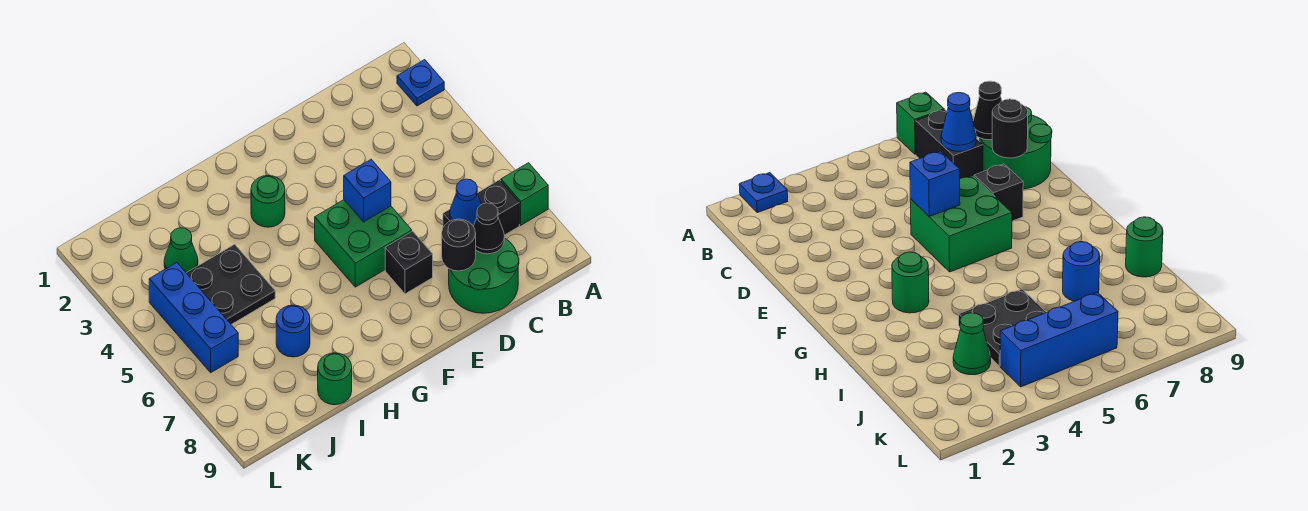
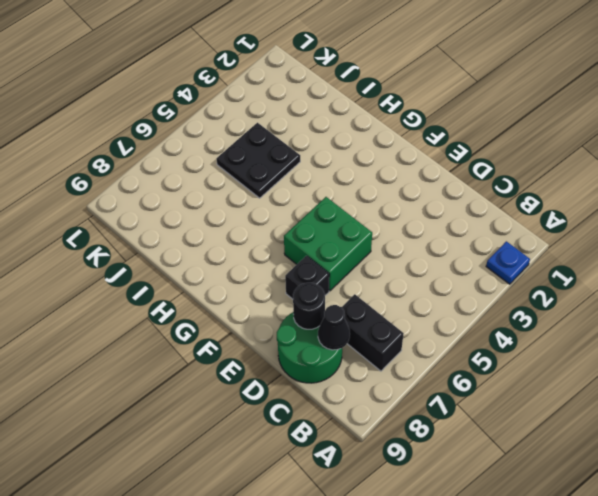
none -> green 1x1 brick [501,163,548,225]
none -> green 1x1 round brick [251,175,285,227]
none -> blue 1x1 round brick [276,305,310,357]

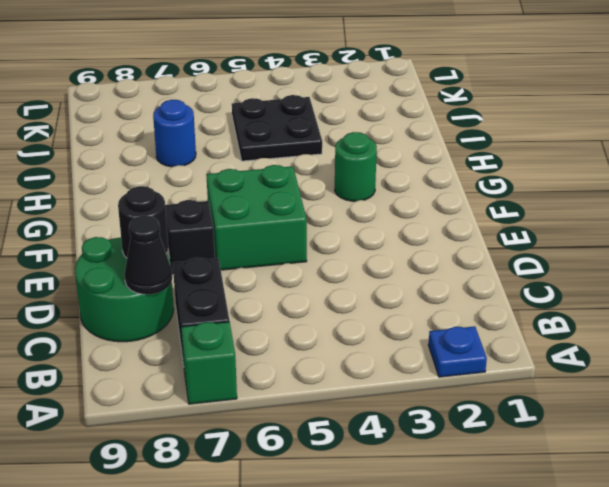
none -> green 1x1 round brick [318,353,352,405]
none -> green 1x1 cone [164,228,198,273]
none -> blue 1x3 brick [149,263,238,373]

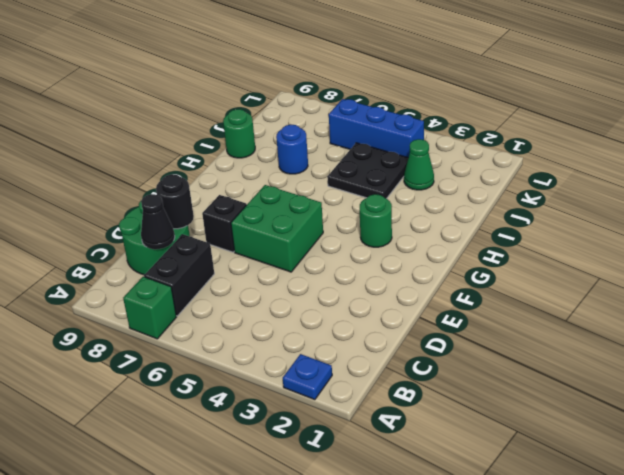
none -> blue 1x1 cone [450,179,482,226]
none -> blue 1x1 brick [344,160,391,222]

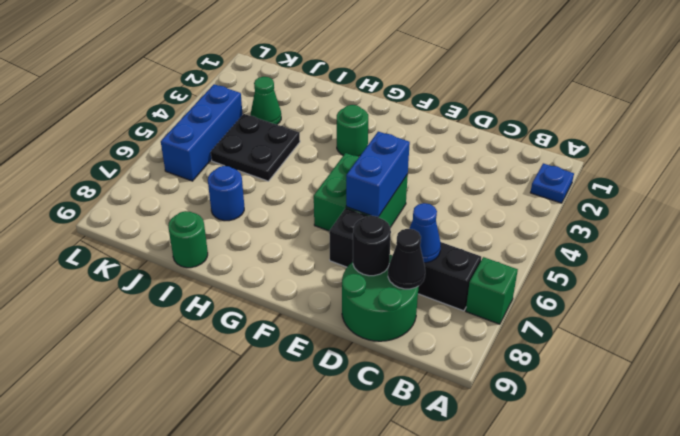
blue 1x2 brick [346,132,410,217] -> blue 1x1 brick [344,160,391,222]

